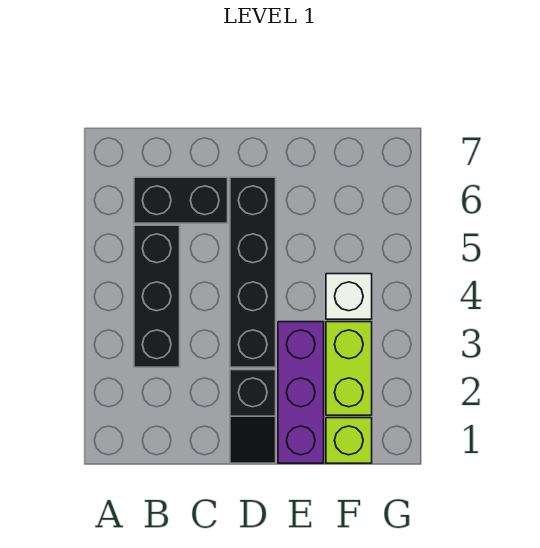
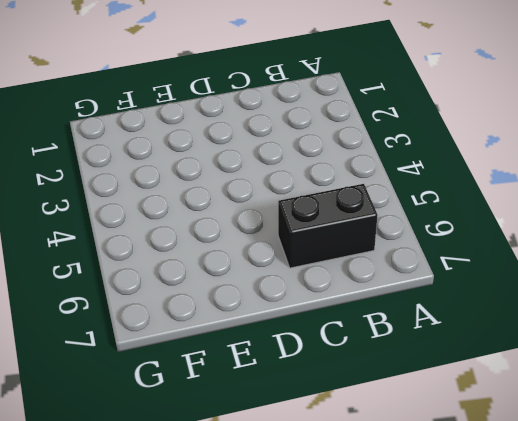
none -> black 1x3 brick [134,225,180,367]
none -> black 1x2 slope [230,370,276,463]

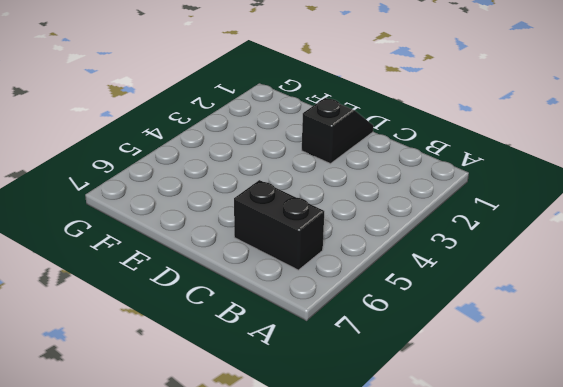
none -> black 1x3 brick [134,225,180,367]
none -> black 1x4 brick [230,177,276,367]

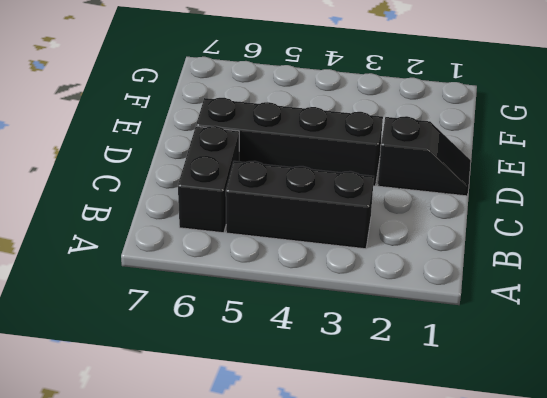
none -> purple 1x3 brick [278,322,324,463]
none -> lime 1x1 brick [326,418,372,463]

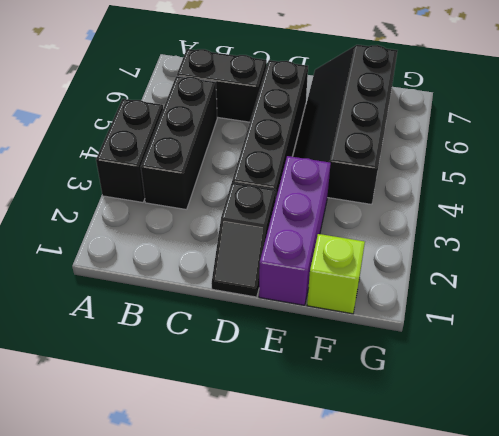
black 1x2 brick [96,99,163,202] -> none
black 2x4 slope [293,45,398,204] -> white 1x1 brick [326,274,372,319]
none -> lime 1x2 brick [326,322,372,415]

